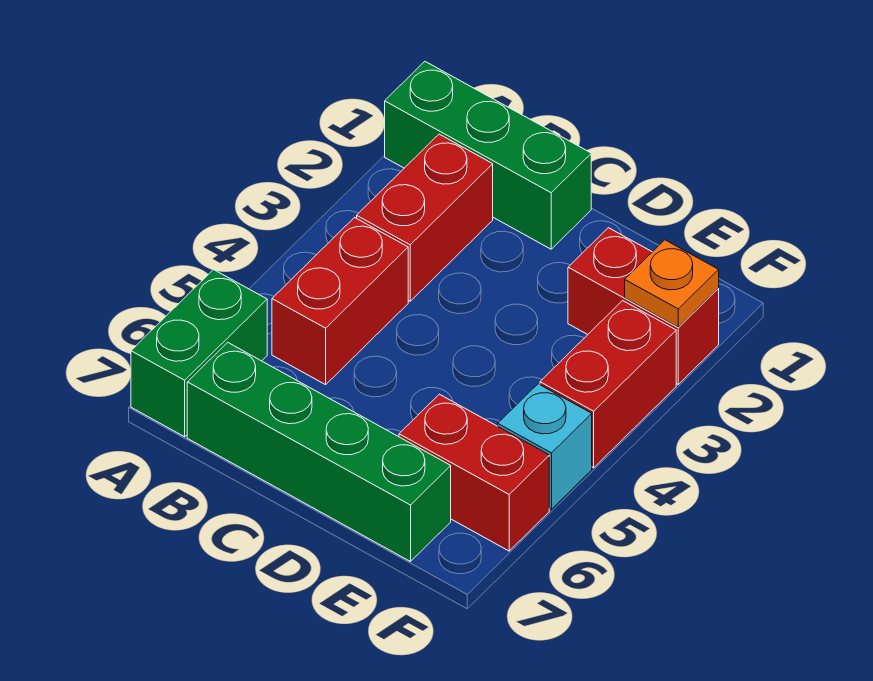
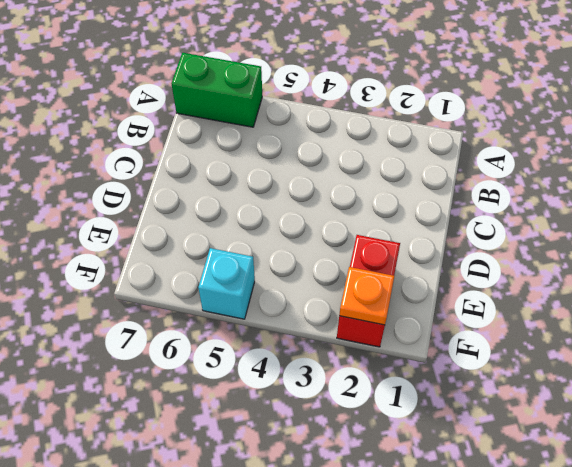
none -> green 1x3 brick [385,62,591,249]
none -> red 1x2 brick [357,134,493,301]

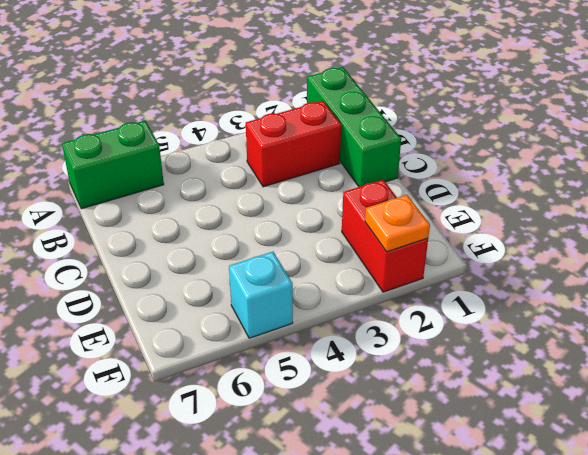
none -> red 1x2 brick [272,218,408,385]
none -> green 1x4 brick [187,342,451,562]

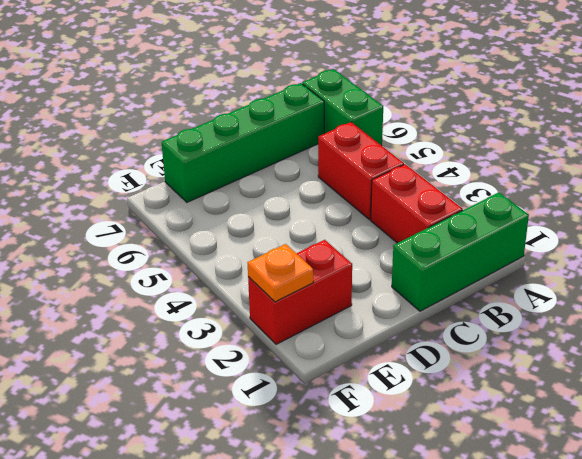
none -> red 1x2 brick [399,394,549,551]
none -> red 1x2 brick [540,301,676,468]

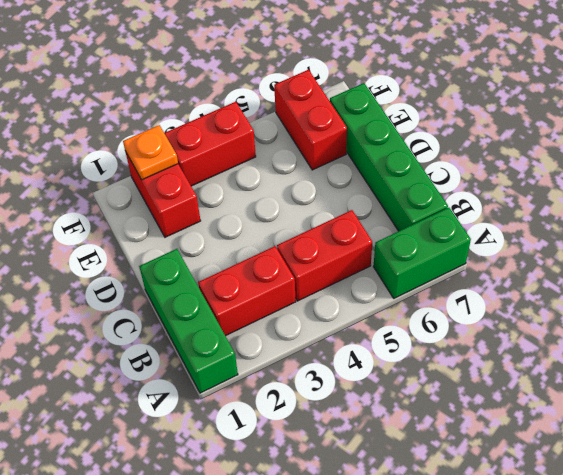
none -> cyan 1x1 brick [498,384,592,509]

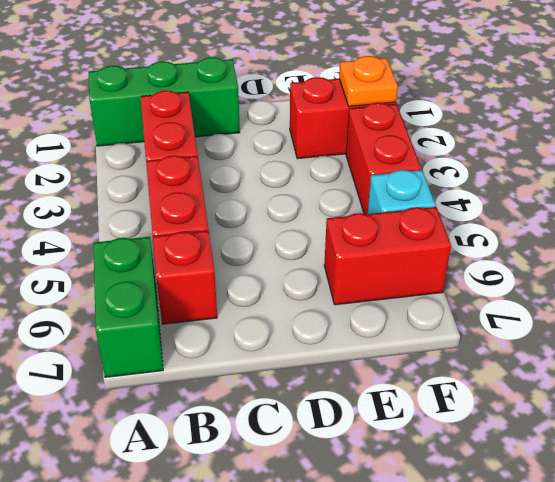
red 1x1 brick [153,231,217,324] -> none
none -> green 1x4 brick [187,342,451,562]

